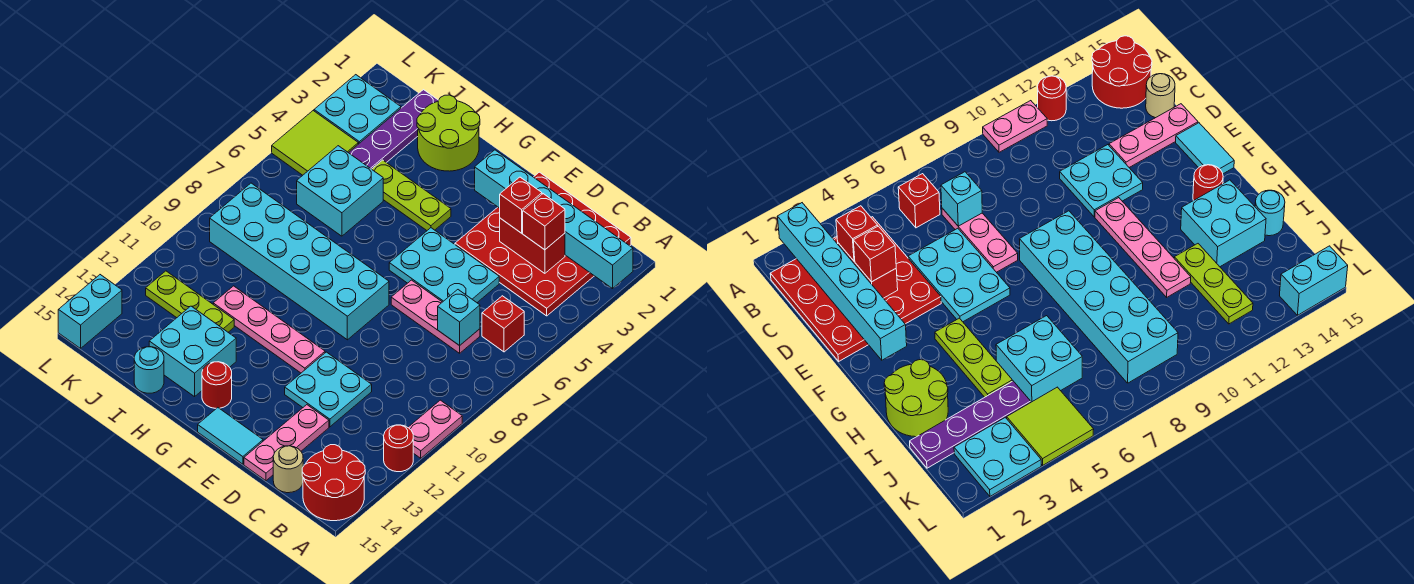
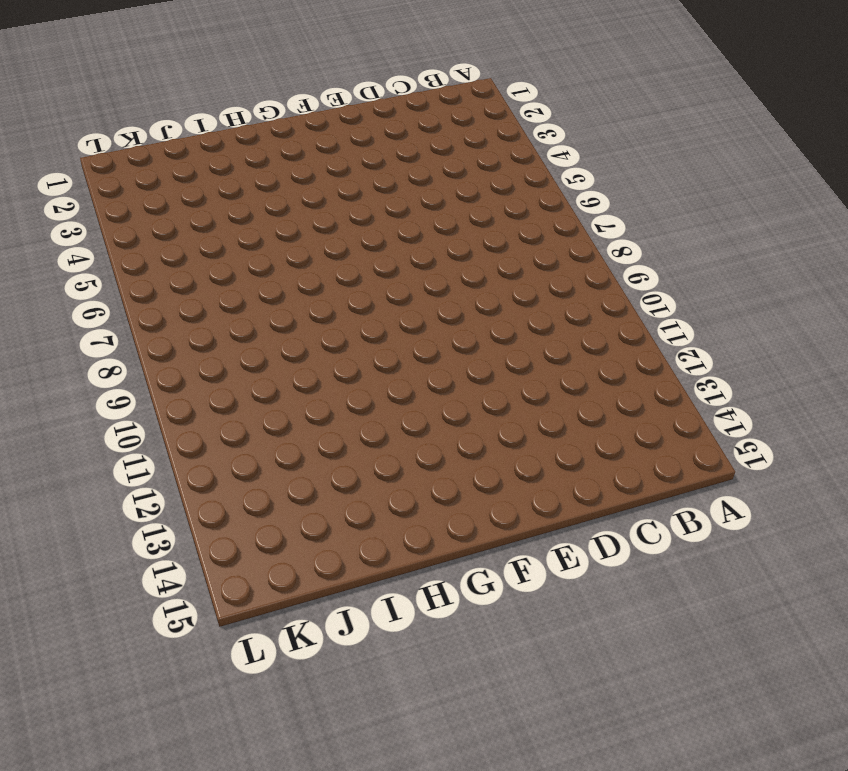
none -> pink 1x2 plate [408,400,462,458]
none -> red 1x1 round brick [384,425,413,472]
none -> red 2x2 round brick [302,445,365,521]

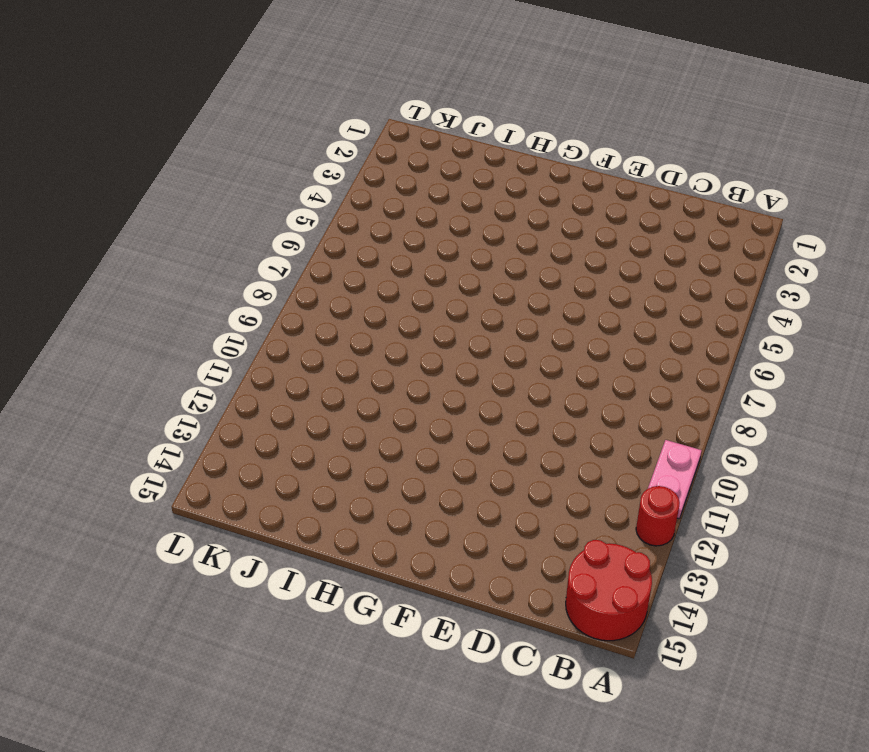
none -> red 4x4 plate [455,172,631,316]
none -> red 1x1 brick [482,296,524,352]
none -> pink 1x3 plate [391,280,480,353]

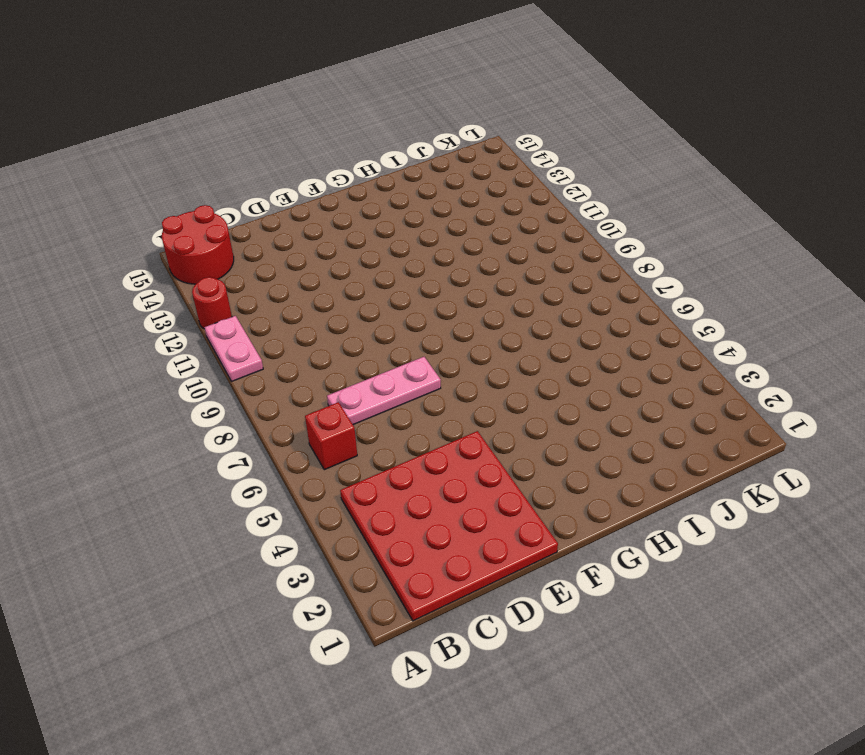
none -> tan 1x1 round brick [273,446,303,493]
none -> cyan 2x3 plate [389,228,499,302]
none -> cyan 2x2 plate [285,352,372,427]

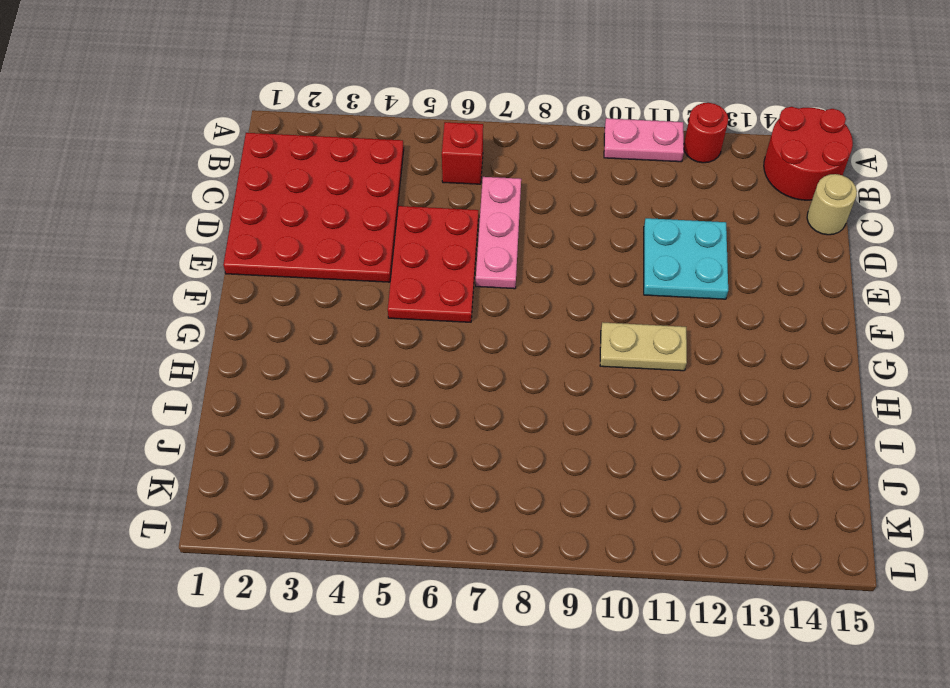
red 2x3 plate [388,206,478,322] -> cyan 2x3 plate [389,228,499,302]
tan 1x2 plate [600,322,687,371] -> pink 1x4 plate [213,286,325,373]
none -> pink 1x3 plate [244,405,329,481]
none -> cyan 1x2 tile [198,408,263,464]
none -> cyan 2x6 brick [210,183,389,340]

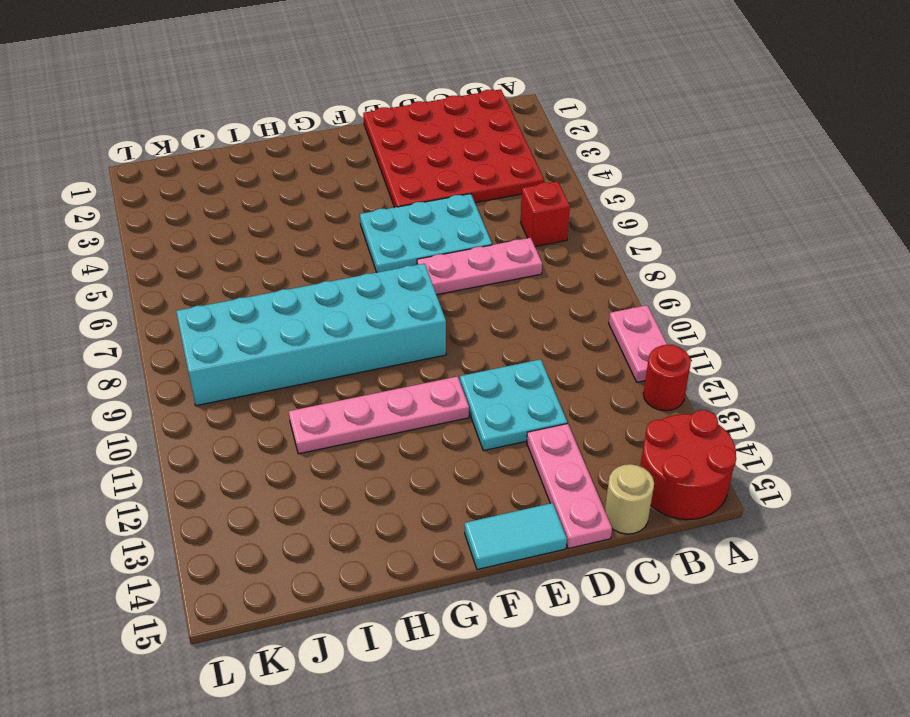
none -> lime 1x3 plate [372,160,451,230]
none -> red 1x1 round brick [202,362,232,408]
none -> lime 2x2 round brick [417,95,480,171]

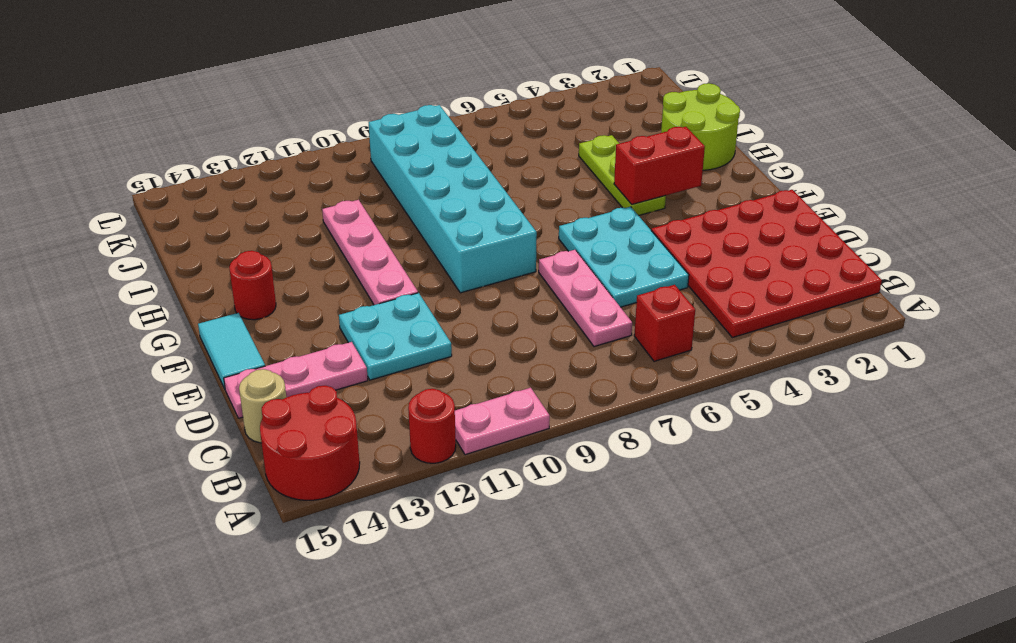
red 1x2 brick [614,127,705,204] -> red 1x2 brick turned to [500,218,565,273]
none -> cyan 2x2 brick [149,306,236,397]
none -> cyan 2x2 brick [297,146,383,236]
none -> lime 1x3 plate [146,271,234,332]

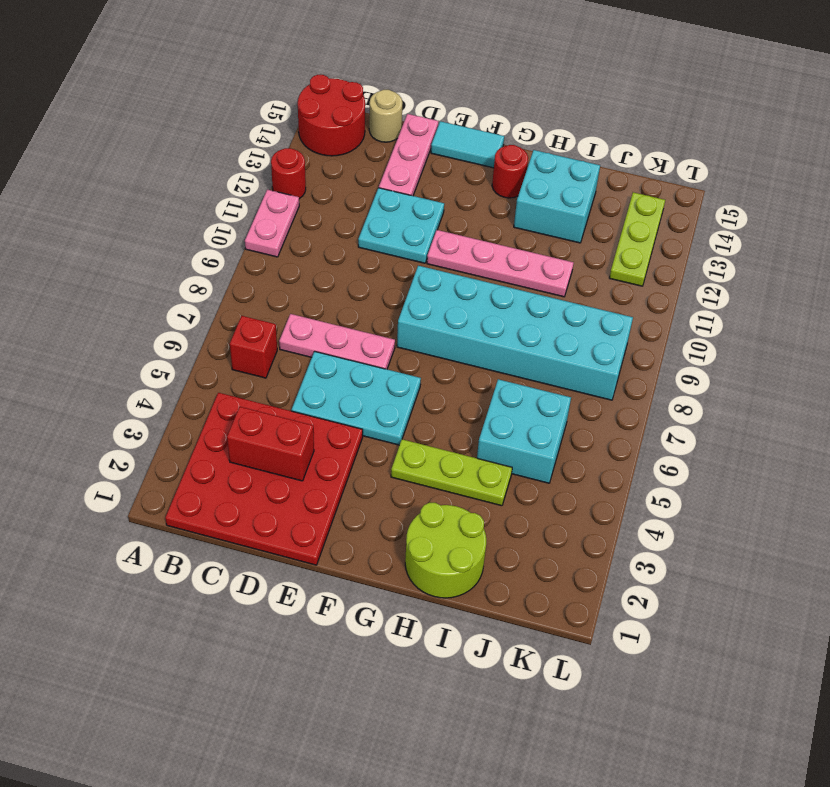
lime 1x3 plate [609,192,665,286] -> lime 1x3 plate turned to [146,271,234,332]
none -> cyan 1x1 round brick [134,347,164,393]
none -> purple 1x4 plate [349,90,438,169]
none -> cyan 2x2 plate [314,75,401,144]

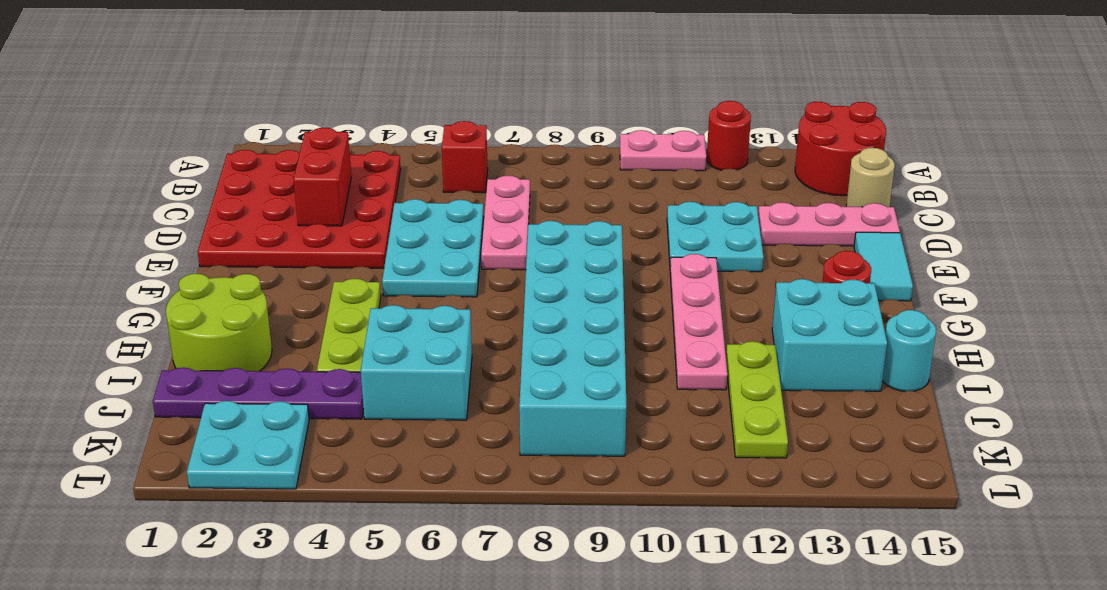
none -> lime 2x2 tile [272,111,358,175]
none -> cyan 1x2 brick [58,275,122,348]
none -> cyan 1x6 brick [475,150,633,289]

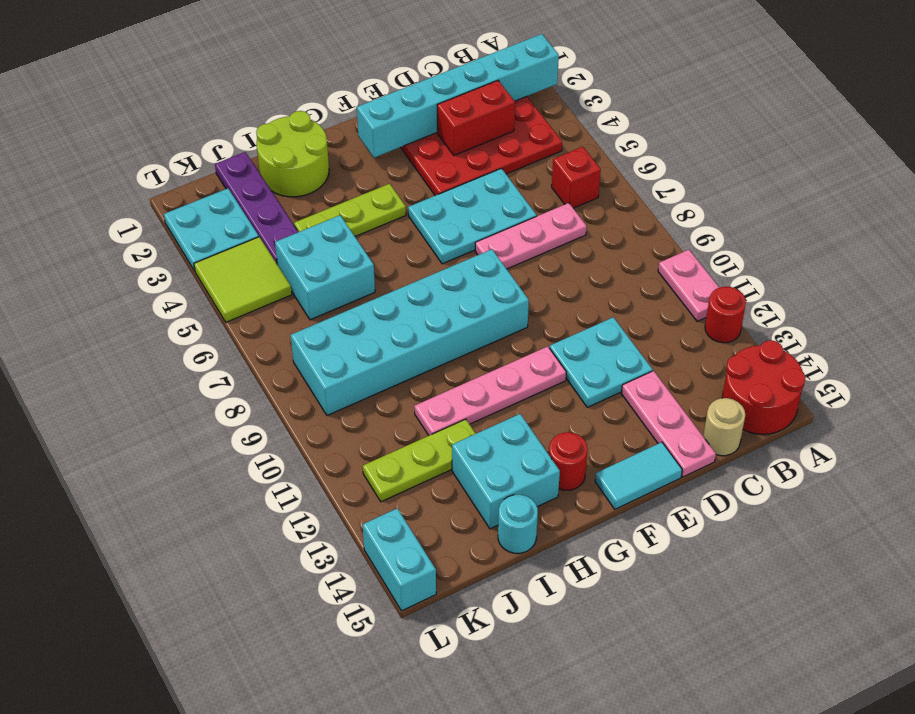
none -> cyan 1x1 brick [438,290,480,346]
none -> red 1x1 brick [523,194,565,250]
none -> red 1x1 brick [500,177,542,233]

